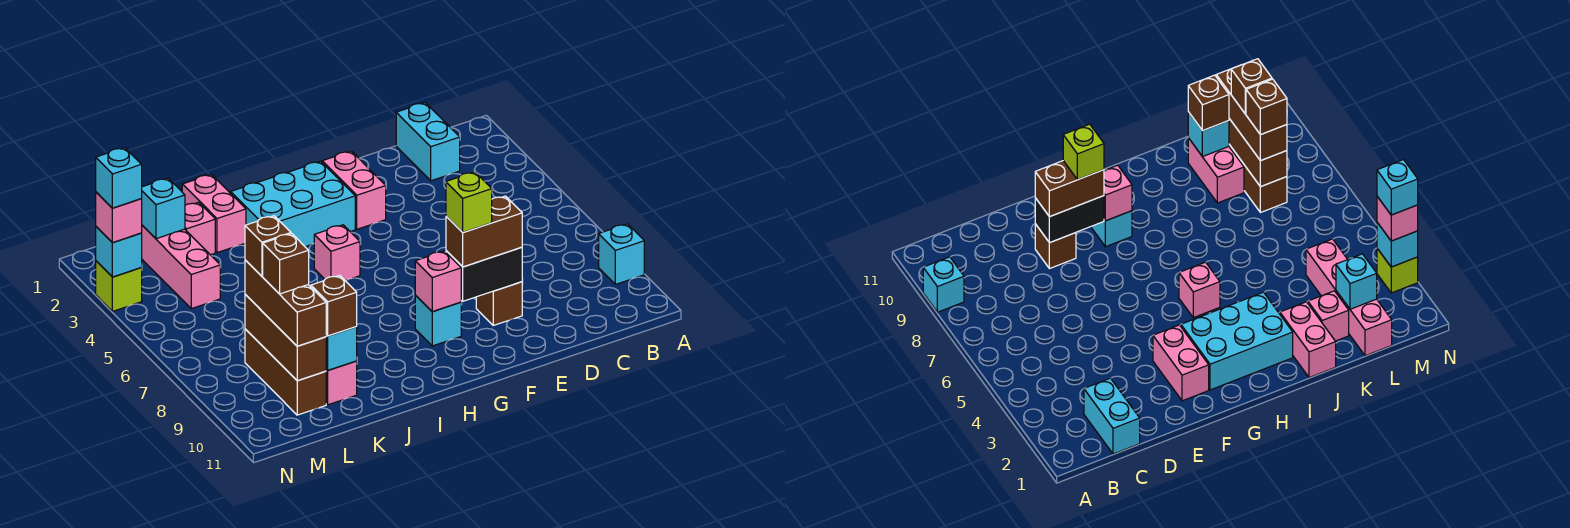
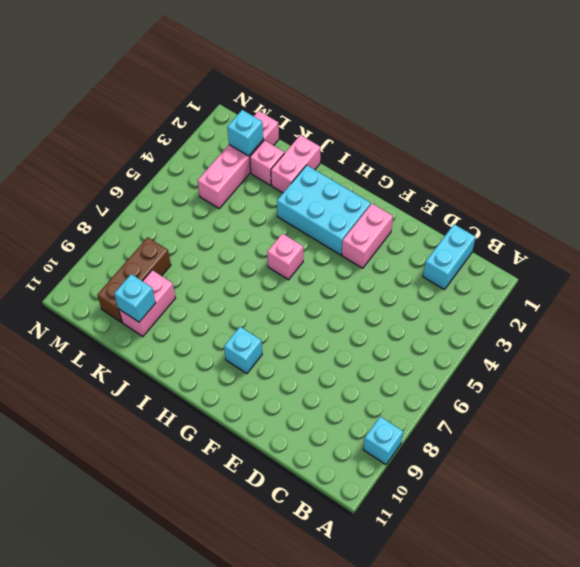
none -> brown 1x1 brick [476,282,522,325]
none -> lime 1x1 brick [96,261,142,311]
none -> black 1x2 brick [446,247,522,301]

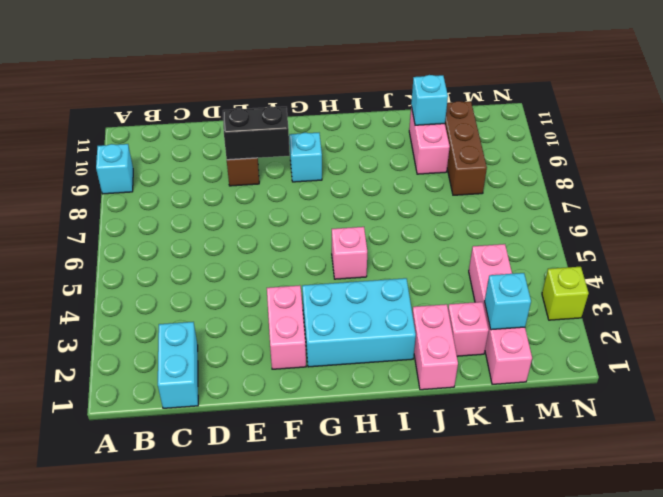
none -> pink 1x1 brick [415,251,461,312]
none -> brown 1x3 brick [245,295,326,381]
none -> cyan 1x1 brick [96,227,142,277]

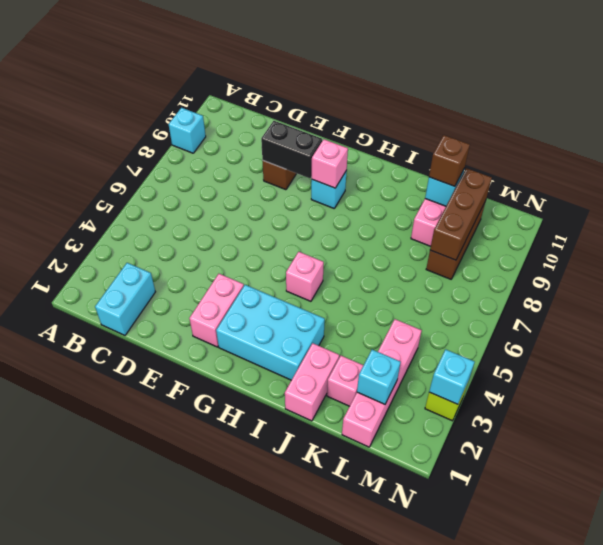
none -> brown 1x2 brick [446,196,522,267]
none -> brown 1x3 brick [245,260,326,346]
none -> pink 1x1 brick [96,192,142,243]

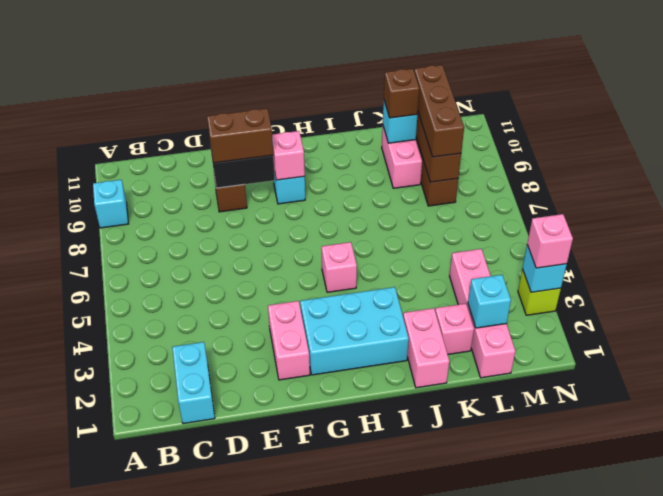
none -> lime 1x1 brick [446,172,492,232]
none -> brown 1x1 brick [245,216,291,276]
none -> brown 1x1 brick [263,233,309,294]

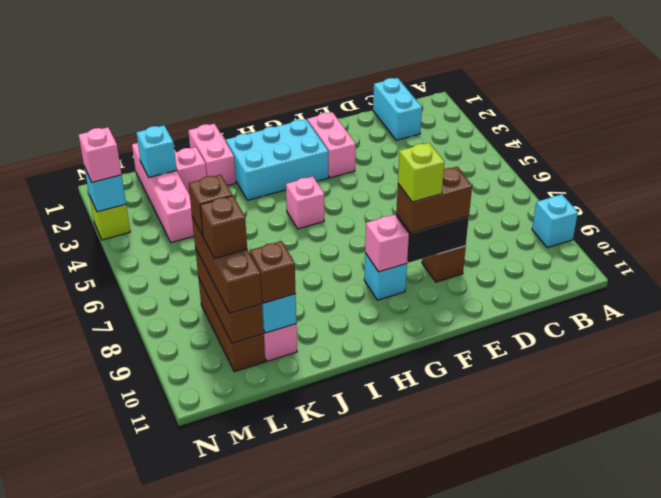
none -> cyan 1x1 brick [96,148,142,208]

